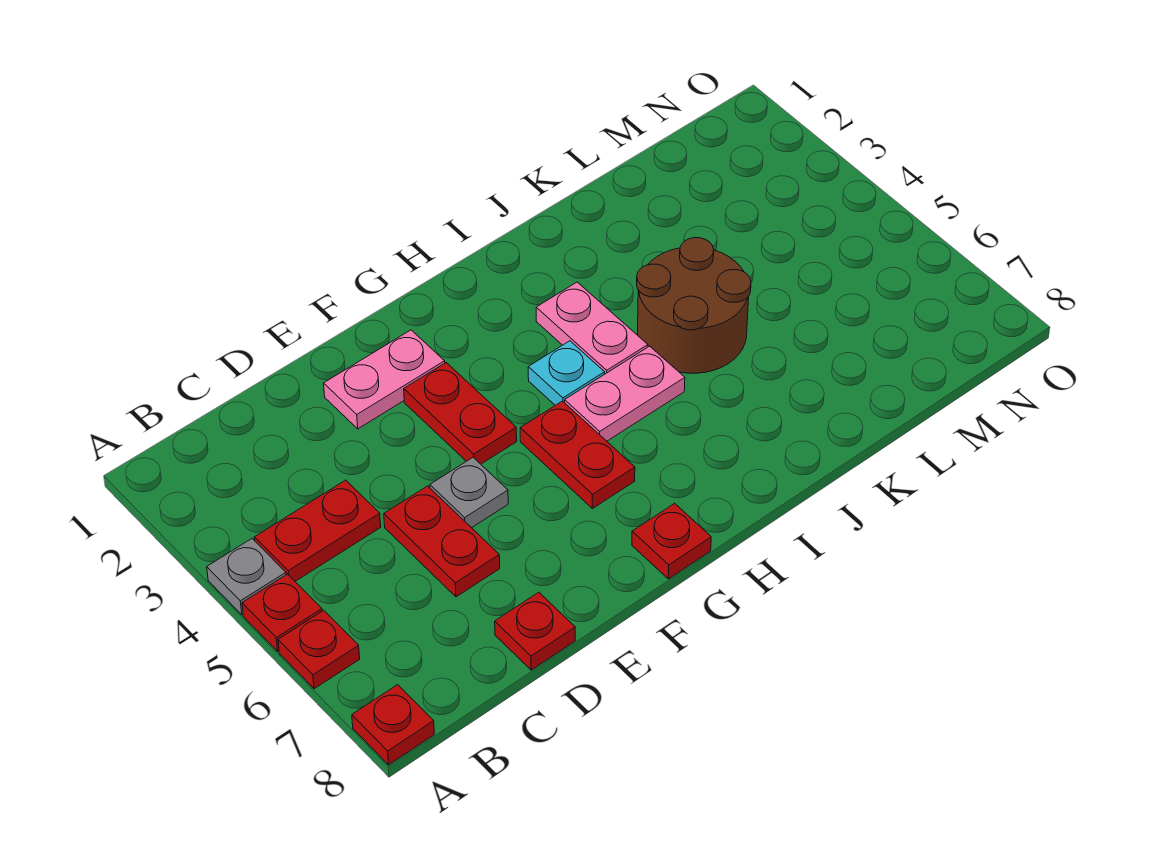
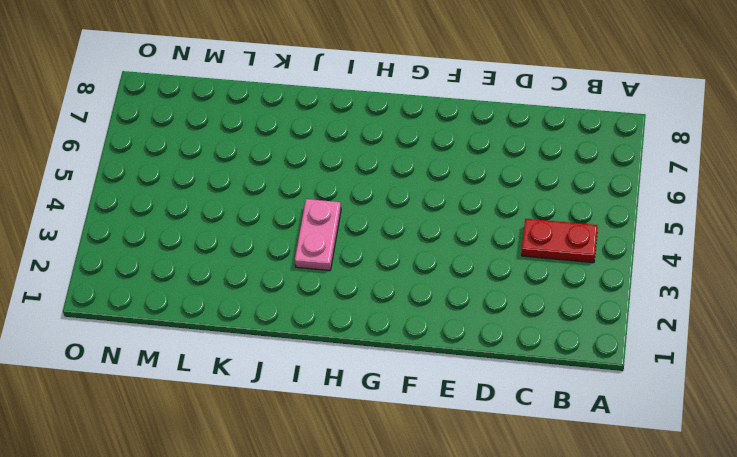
none -> grey 1x1 plate [207,539,286,615]
none -> red 1x1 plate [242,574,322,651]
none -> red 1x1 plate [278,610,360,689]

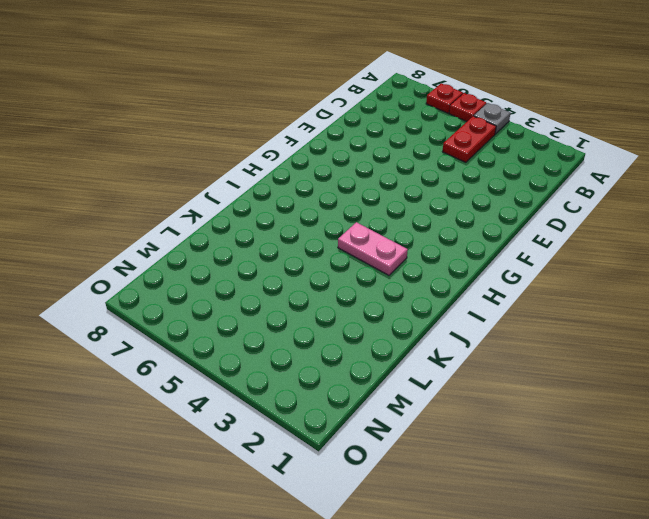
none -> red 1x1 plate [352,685,434,765]
none -> red 1x2 plate [384,486,500,597]
none -> red 1x1 plate [495,592,575,670]

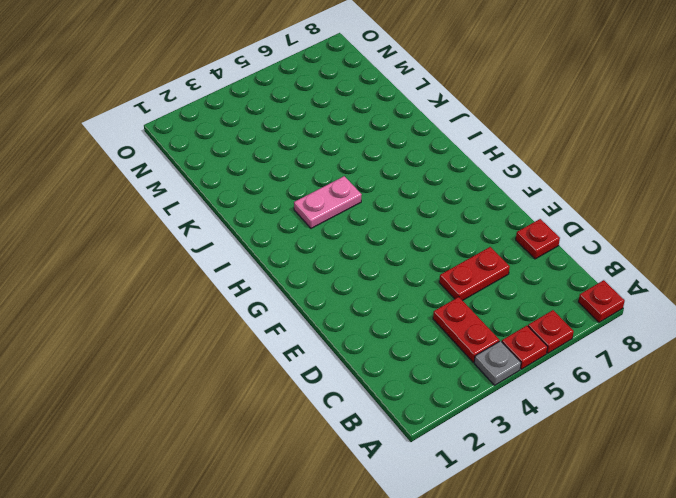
none -> pink 1x2 plate [324,330,445,429]
none -> grey 1x1 plate [430,457,508,528]
none -> red 1x2 plate [404,363,517,464]

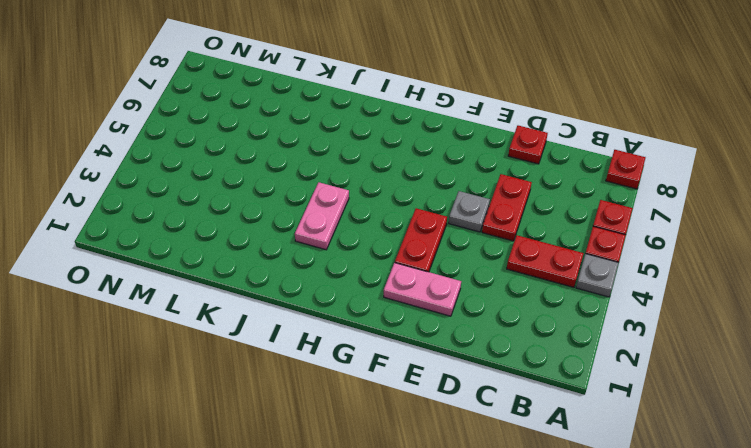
none -> red 1x2 plate [520,401,635,508]
none -> red 1x1 plate [632,503,711,579]
none -> cyan 1x1 plate [528,341,605,405]

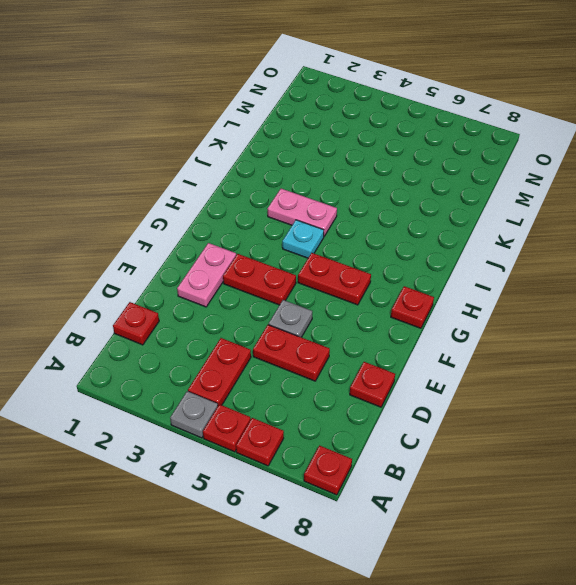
red 1x1 plate [113,302,159,345] -> none
none -> pink 1x2 plate [565,346,685,441]
none -> brown 2x2 round brick [637,238,751,373]

